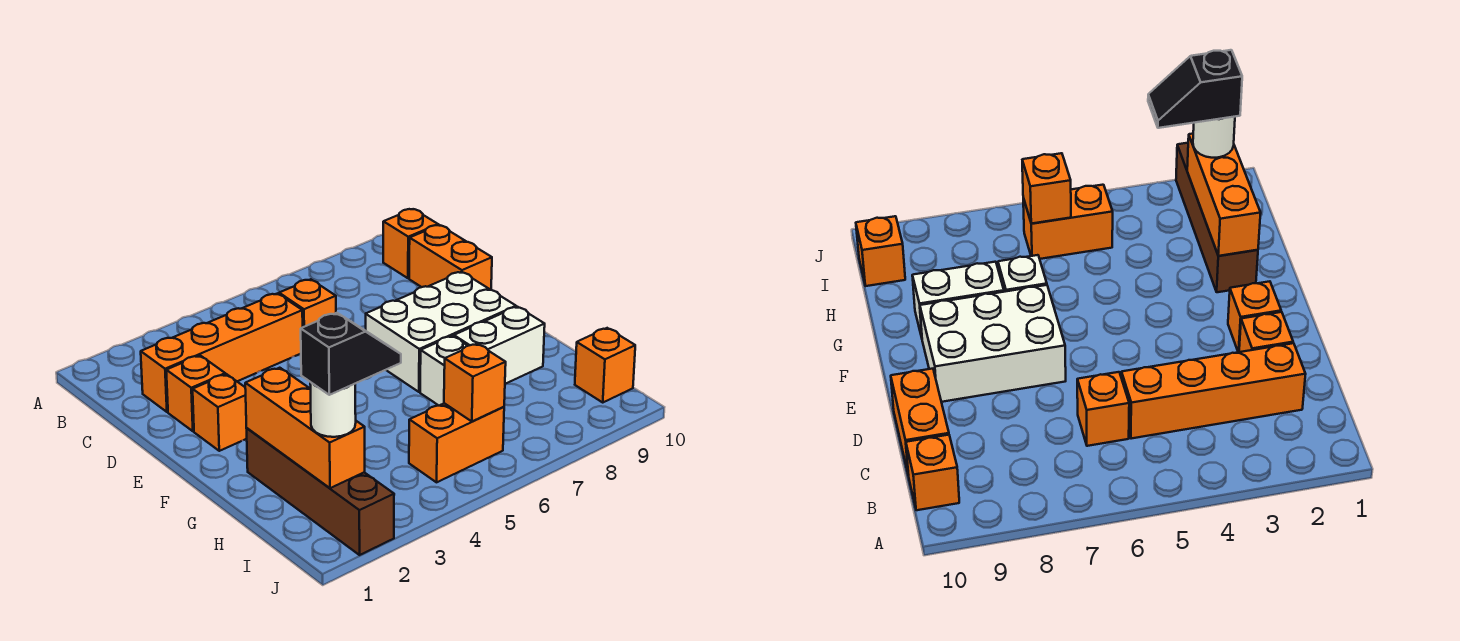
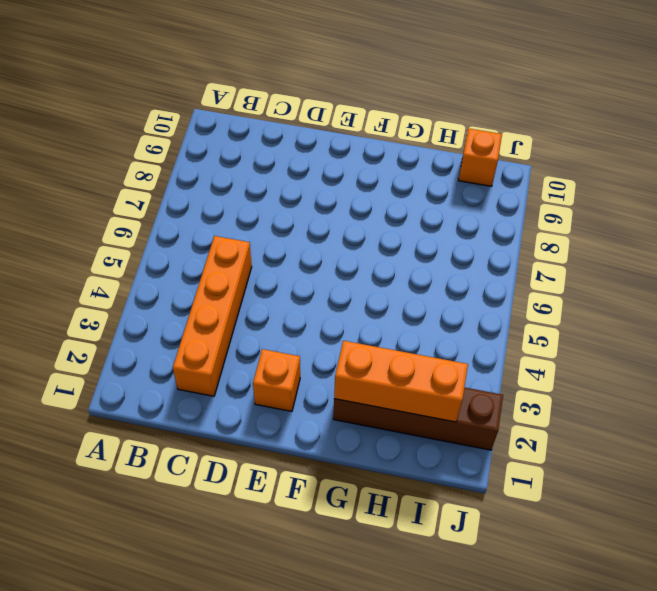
none -> orange 1x1 brick [383,209,438,278]
none -> orange 1x1 brick [279,279,336,327]
none -> orange 1x2 brick [409,225,492,290]

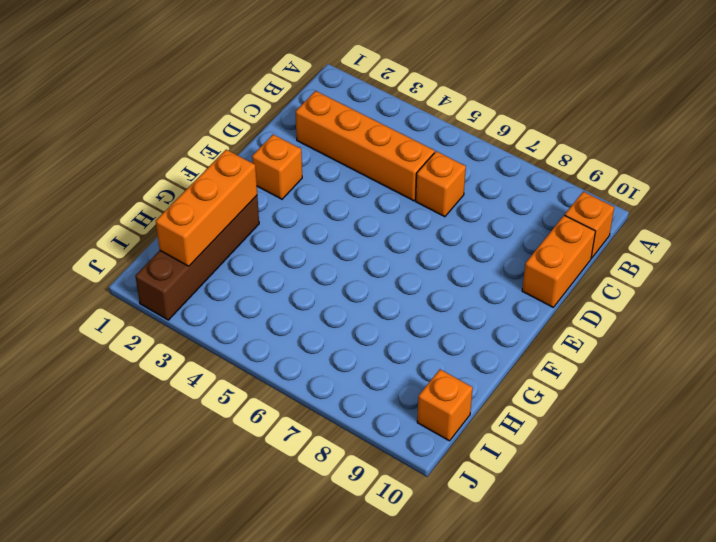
none -> orange 1x1 brick [166,355,225,431]
none -> white 2x3 brick [366,272,516,392]
none -> white 1x1 brick [420,336,467,406]

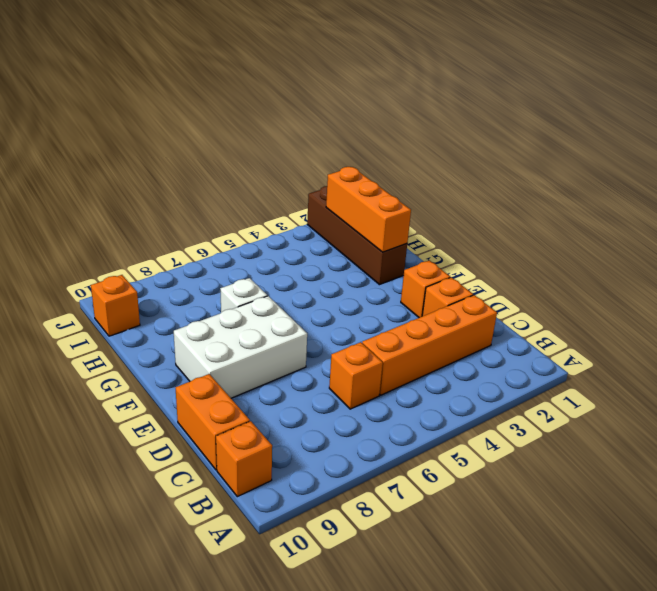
none -> white 1x2 brick [454,307,545,384]
none -> orange 1x2 brick [409,403,504,482]
none -> orange 1x1 brick [444,344,506,422]

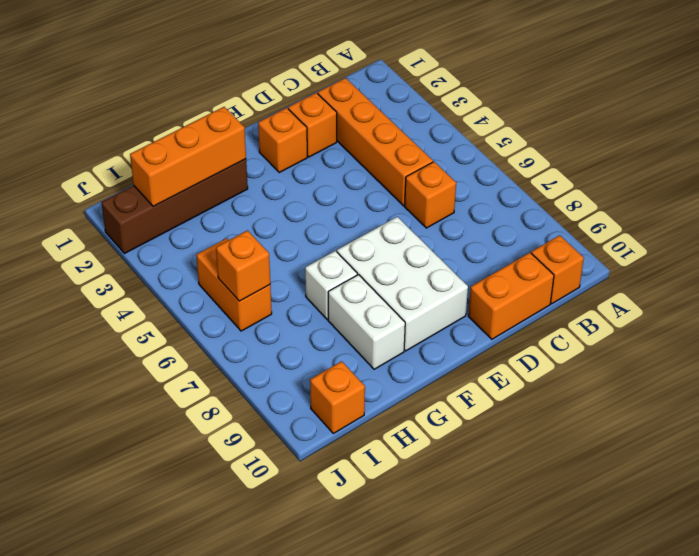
none -> white 1x1 round brick [310,382,356,437]
none -> black 1x2 slope [301,313,401,395]

